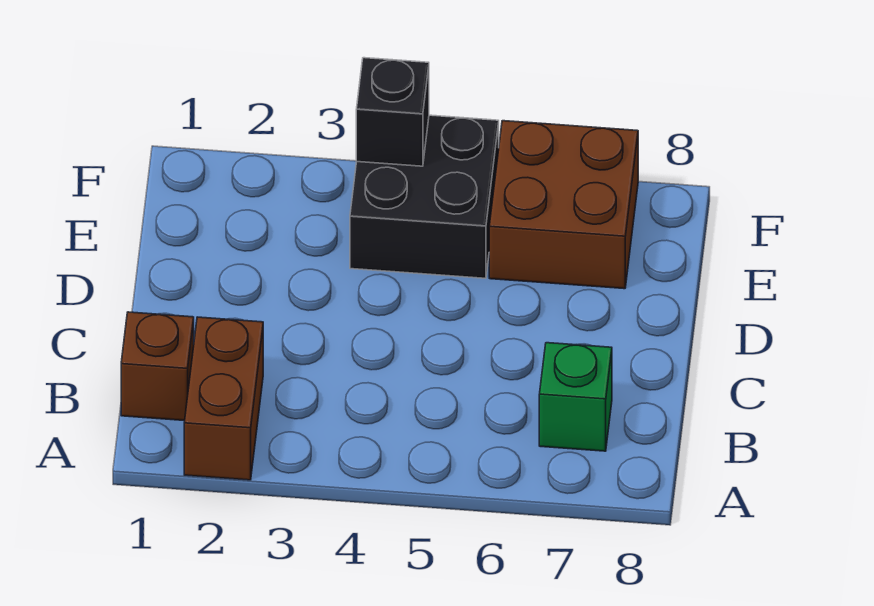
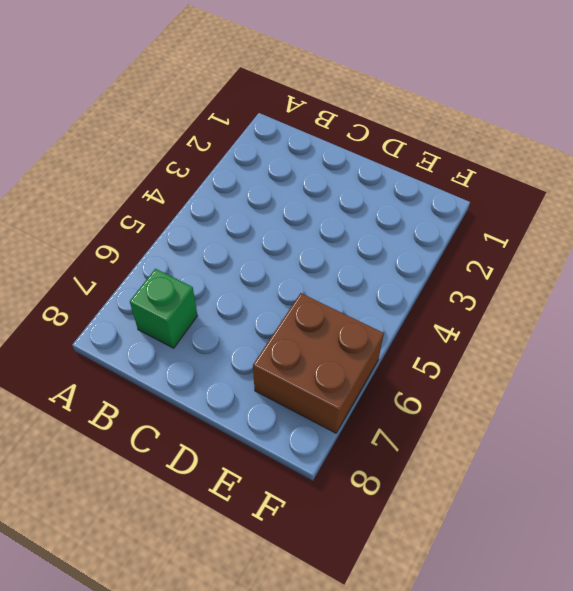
none -> brown 1x2 brick [184,317,263,480]
none -> brown 1x1 brick [121,312,194,421]

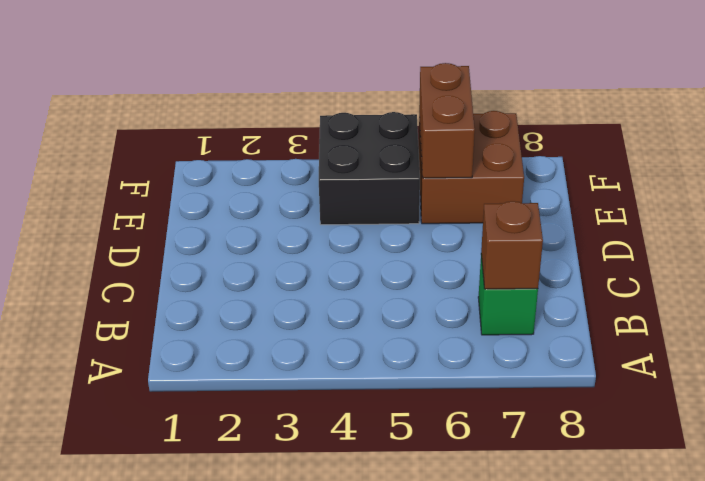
brown 1x1 brick [481,201,543,289] -> brown 1x1 brick moved to [121,312,194,421]
brown 1x2 brick [419,63,475,178] -> brown 1x2 brick moved to [184,317,263,480]
none -> black 1x1 brick [356,58,429,166]

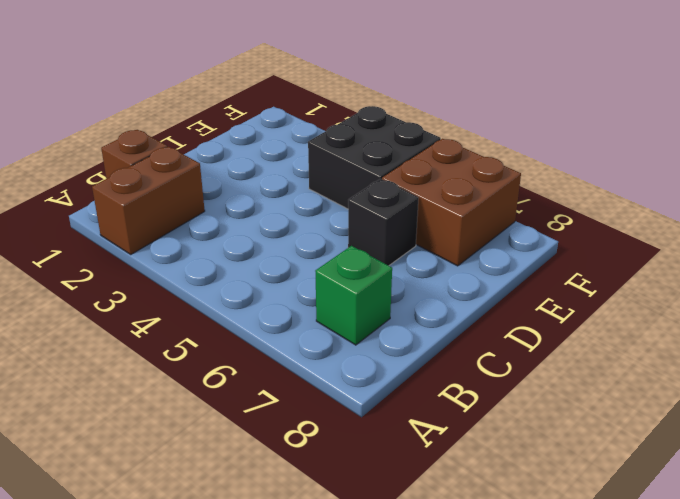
black 1x1 brick [348,179,419,266] -> black 1x1 brick moved to [356,58,429,166]

